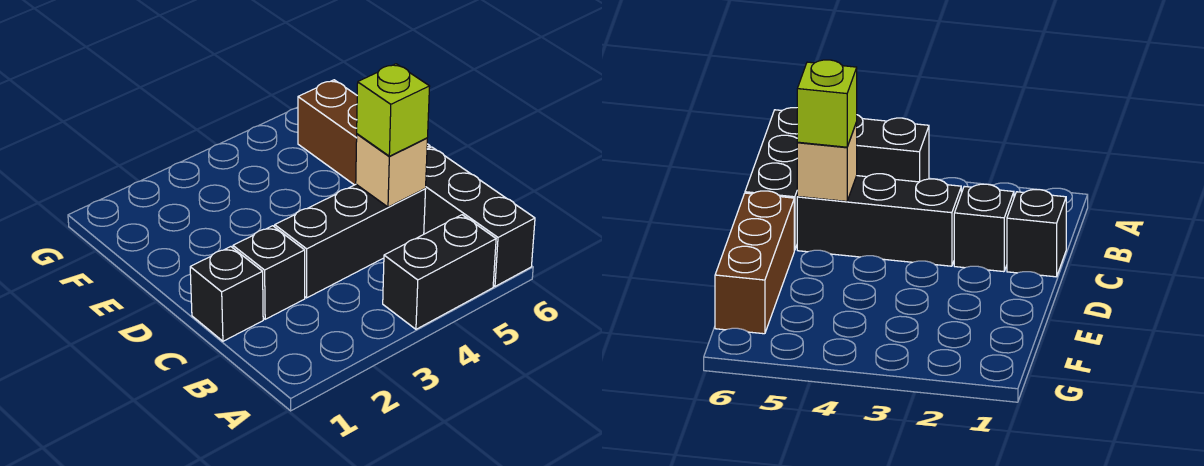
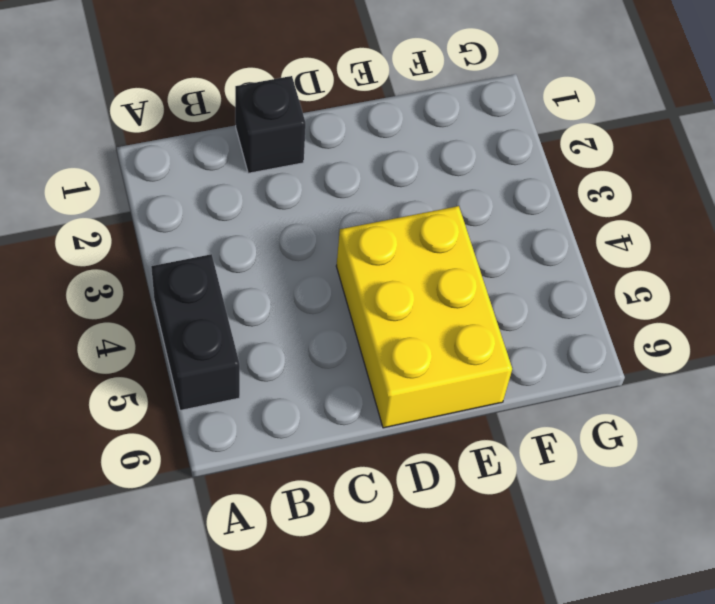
yellow 2x3 brick [336,206,512,428] -> brown 1x3 brick [298,80,430,185]
none -> black 1x3 brick [424,147,535,286]
none -> black 1x1 brick [233,226,305,319]

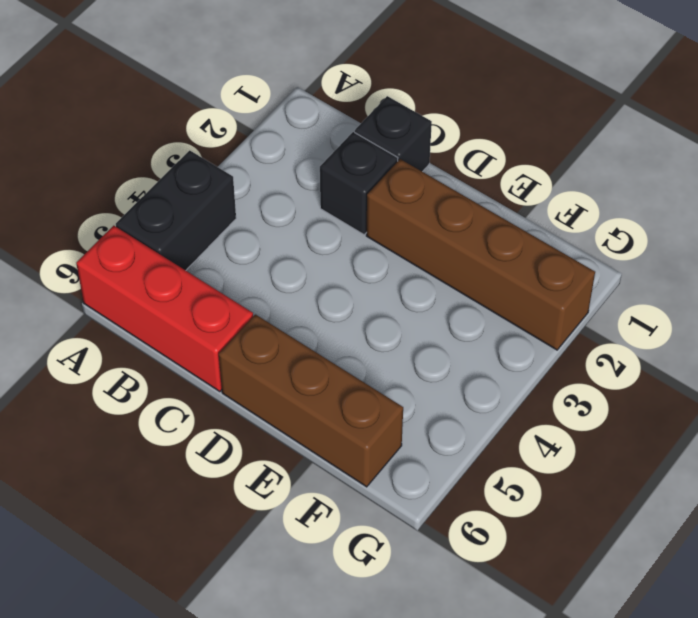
red 1x3 brick [76,226,253,392] -> black 1x3 brick [424,147,535,286]
brown 1x4 brick [366,159,595,350] -> none
none -> black 1x3 brick [275,184,426,298]
none -> tan 1x1 brick [356,134,427,207]

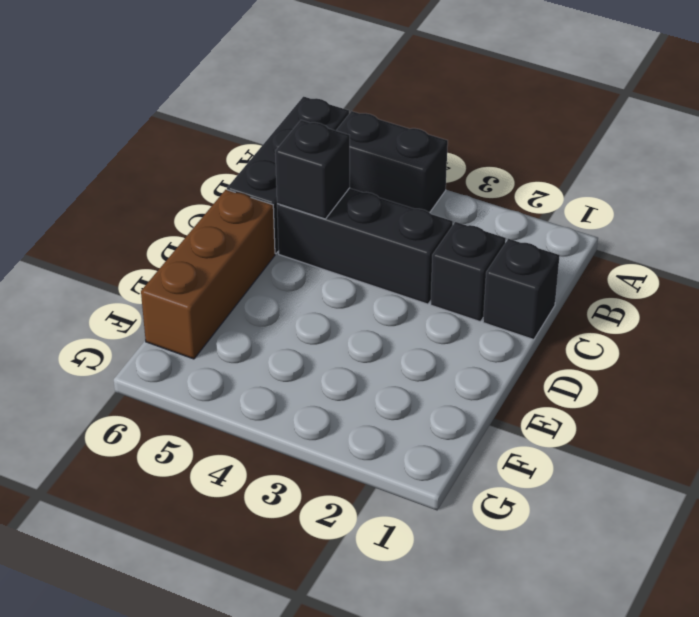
black 1x1 brick [275,120,350,219] -> tan 1x1 brick [356,134,427,207]
none -> lime 1x1 brick [357,64,430,156]

